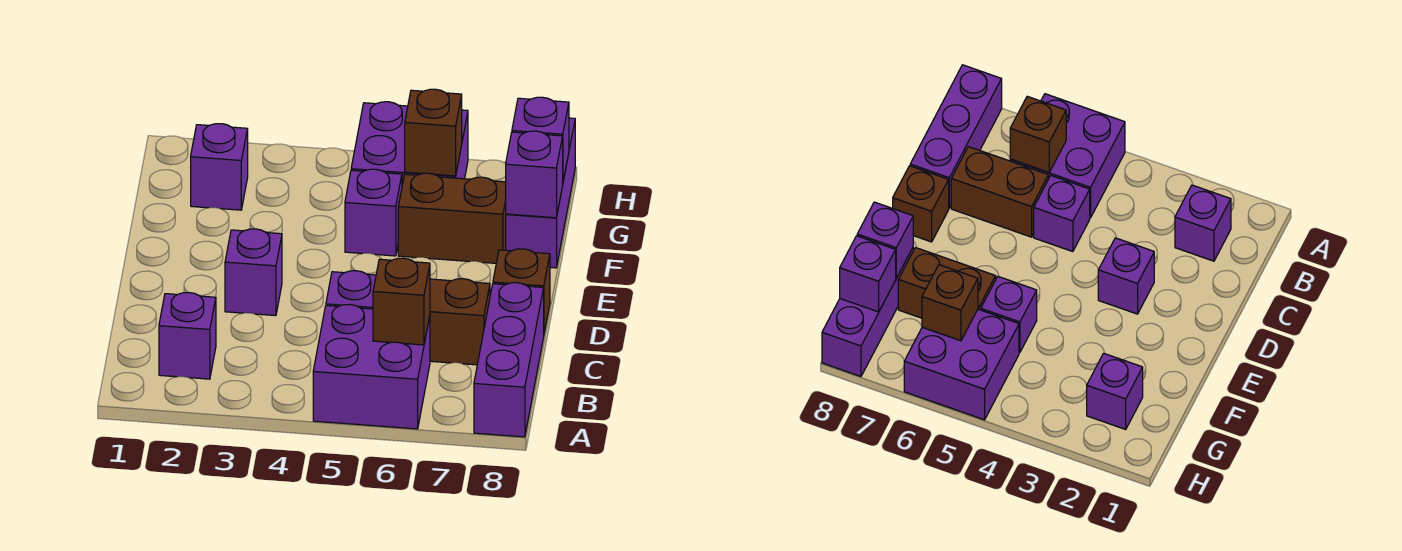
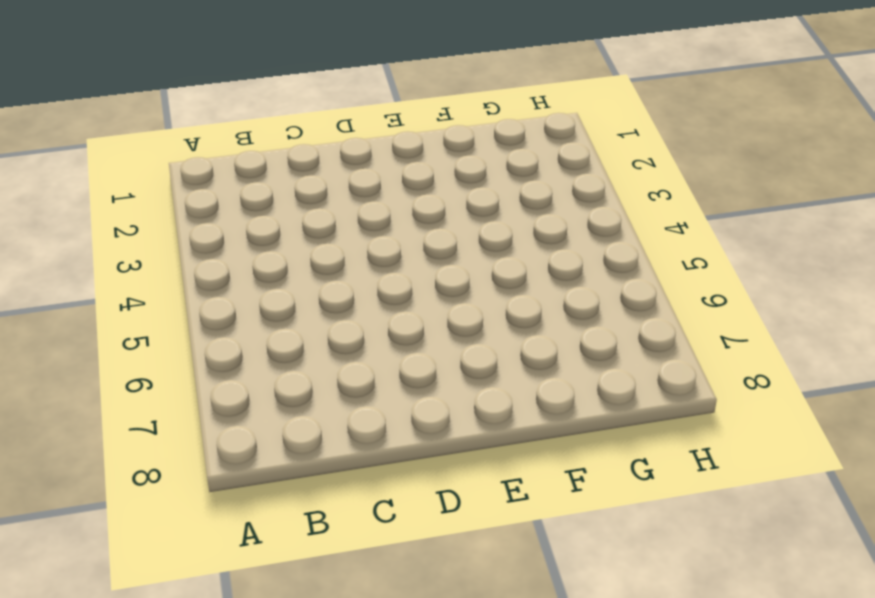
none -> purple 2x2 brick [313,305,430,429]
none -> purple 1x3 brick [474,283,544,437]
none -> purple 1x1 brick [159,293,216,379]

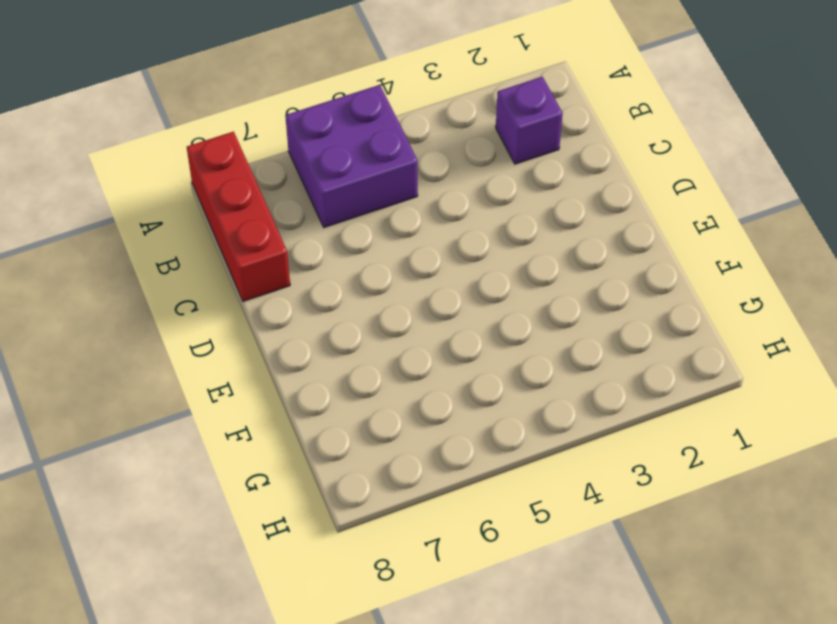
red 1x3 brick [187,132,290,301] -> purple 1x3 brick [474,283,544,437]
none -> purple 1x1 brick [326,271,376,309]
none -> brown 1x2 brick [430,279,490,365]
none -> purple 1x1 brick [225,229,282,316]

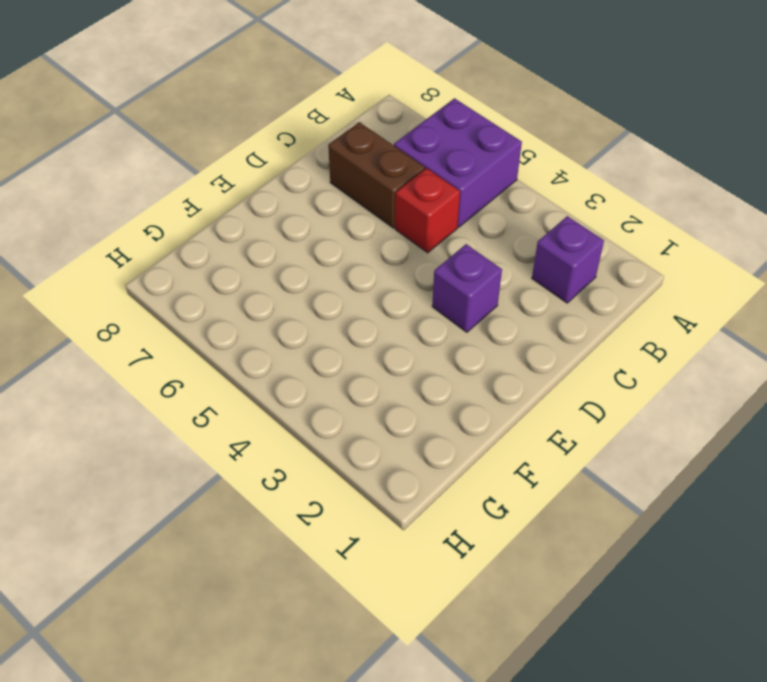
red 1x1 brick [395,168,460,253] -> purple 1x1 brick [326,271,376,309]
none -> purple 1x3 brick [474,283,544,437]
none -> brown 1x1 brick [493,249,550,332]
none -> purple 1x1 brick [345,169,402,256]

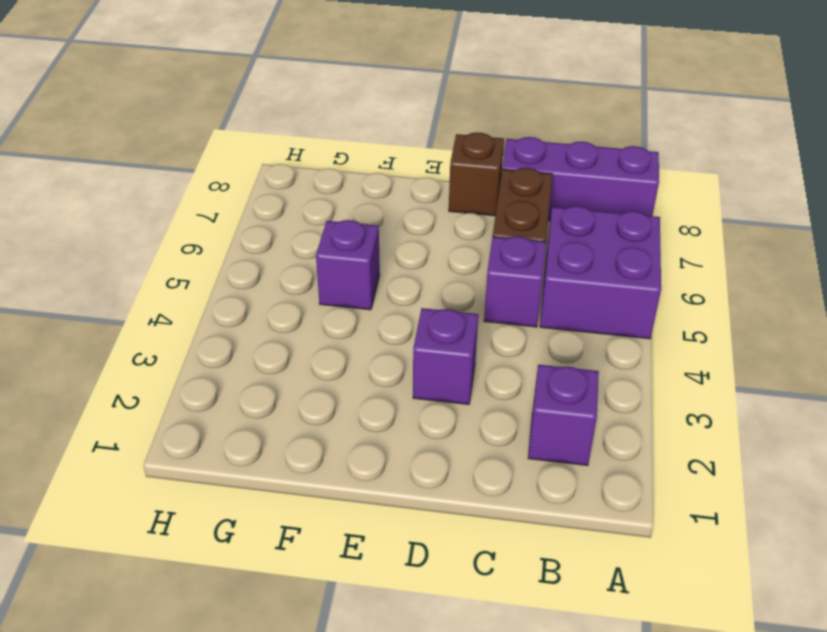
none -> brown 1x2 brick [398,173,506,263]
none -> purple 1x3 brick [506,118,575,268]
none -> purple 1x1 brick [191,124,248,210]

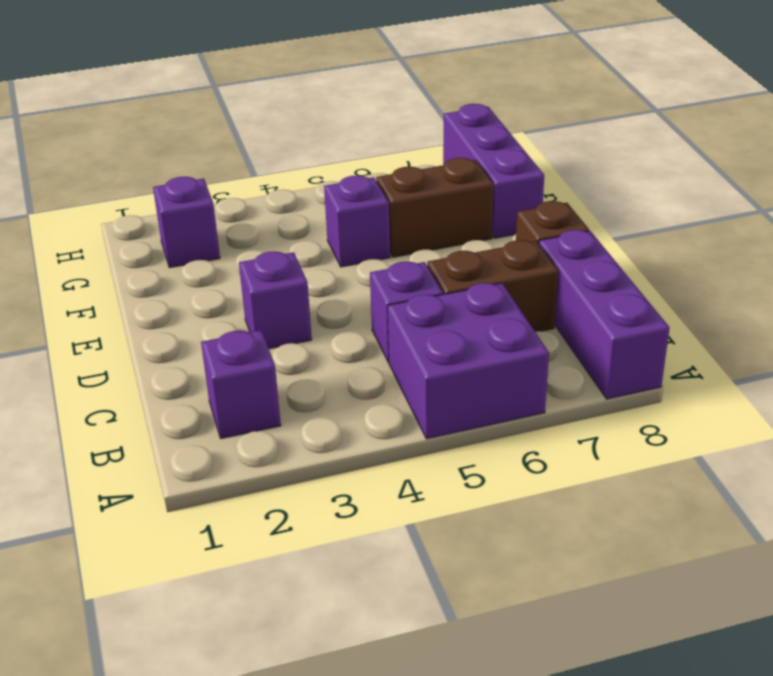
none -> purple 2x2 brick [351,102,468,185]
none -> brown 1x1 brick [373,258,430,345]
none -> purple 1x1 brick [506,131,563,218]

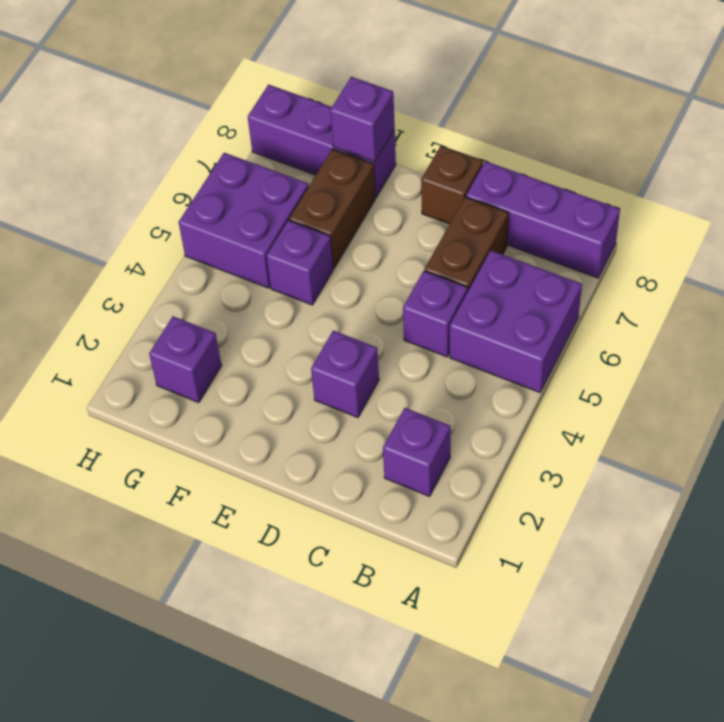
none -> brown 1x1 brick [373,258,430,345]
none -> brown 1x1 brick [405,89,462,176]
none -> purple 1x1 brick [512,97,569,181]

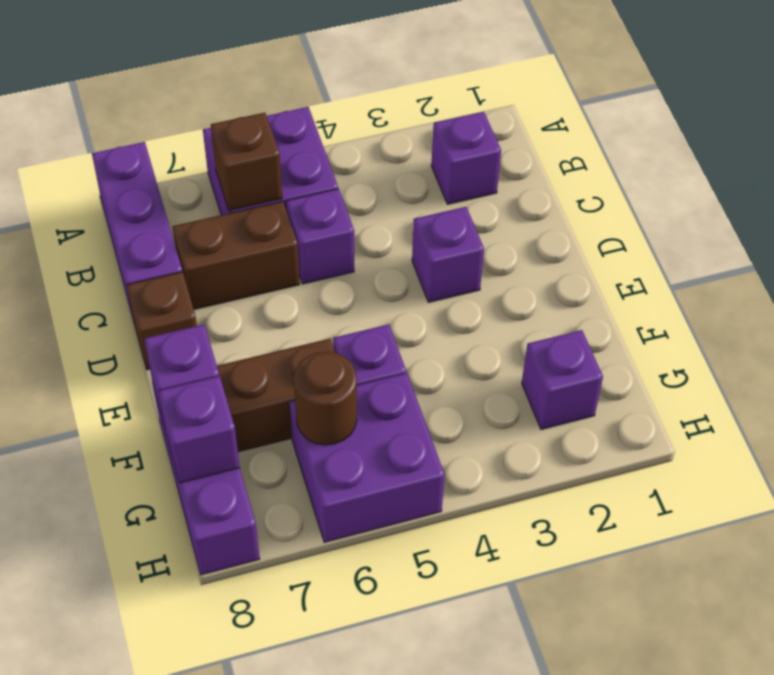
brown 1x1 round brick [294,352,357,445] -> brown 1x1 brick [405,89,462,176]

